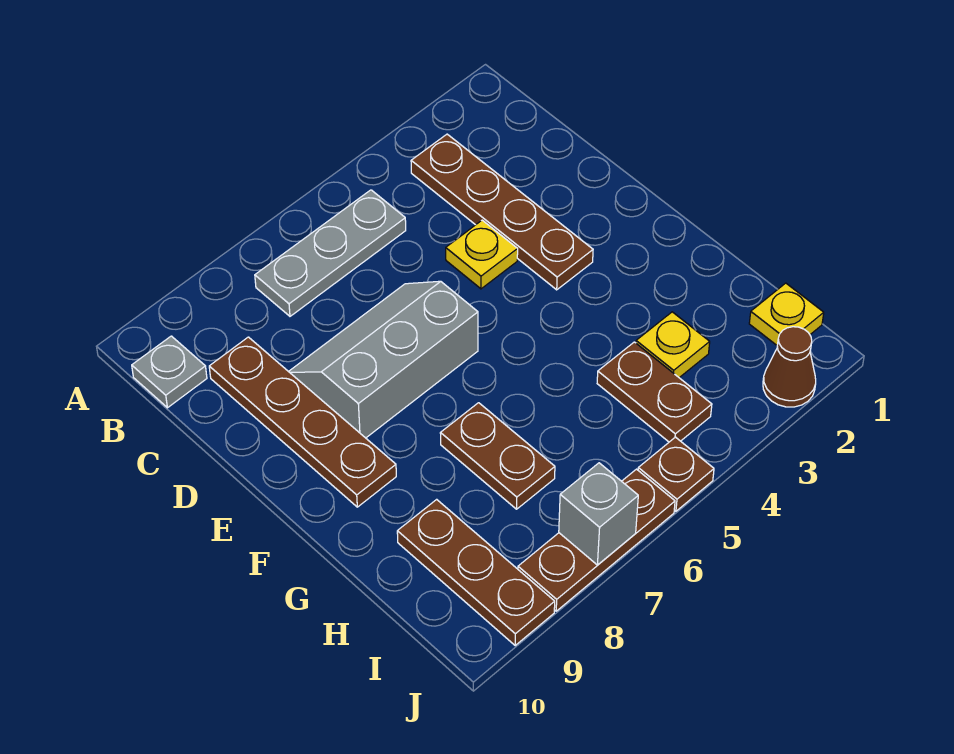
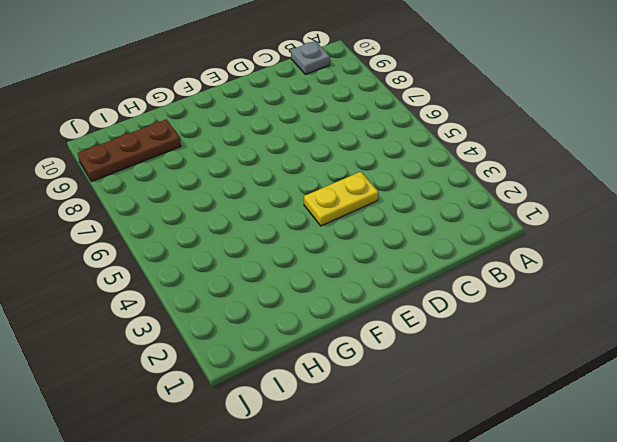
yellow 1x2 plate [304,172,378,226] -> yellow 1x1 plate [446,220,518,289]
none -> brown 1x4 plate [411,134,593,290]
none -> grey 1x3 plate [255,190,406,316]
none -> brown 1x4 plate [209,337,396,507]

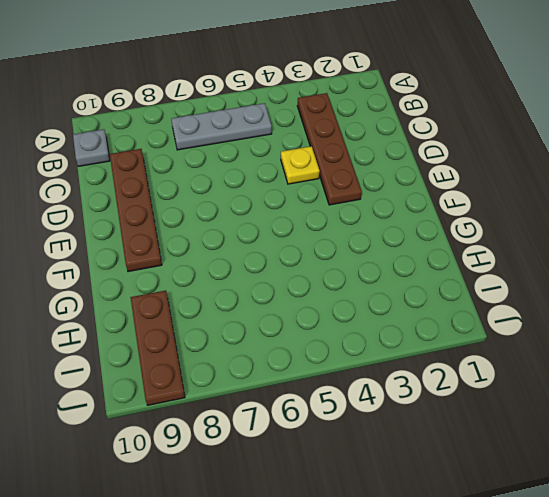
none -> grey 2x3 slope [289,281,478,438]
none -> brown 1x2 plate [440,403,555,509]
none -> yellow 1x1 plate [636,312,710,378]

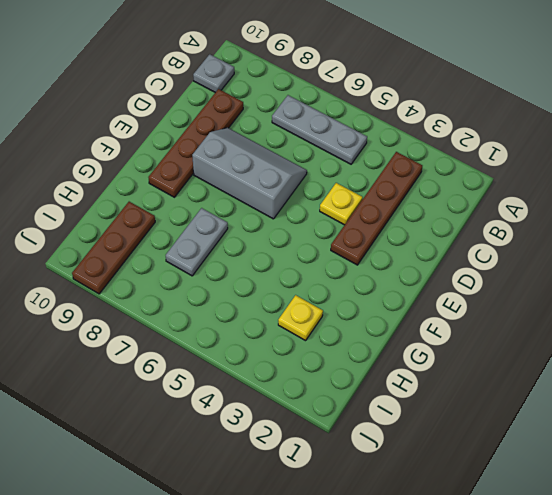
grey 1x2 plate [166,208,228,276] -> brown 1x2 plate [440,403,555,509]
none -> brown 1x2 plate [597,342,712,442]
none -> yellow 1x1 plate [749,283,824,345]
none -> brown 1x1 cone [763,327,816,407]

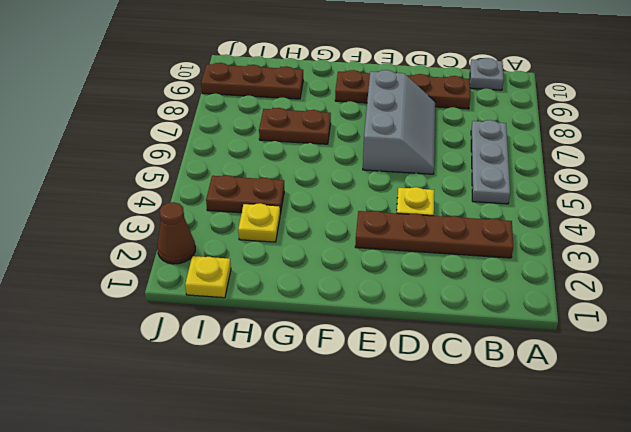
none -> brown 1x1 plate [638,437,714,511]
none -> brown 1x3 plate [518,469,675,611]
none -> grey 1x1 brick [559,463,638,565]

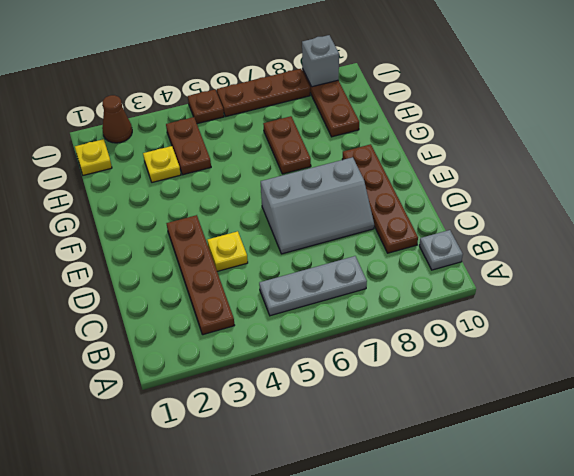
grey 1x1 brick [302,35,339,87] -> grey 1x1 brick moved to [559,463,638,565]

